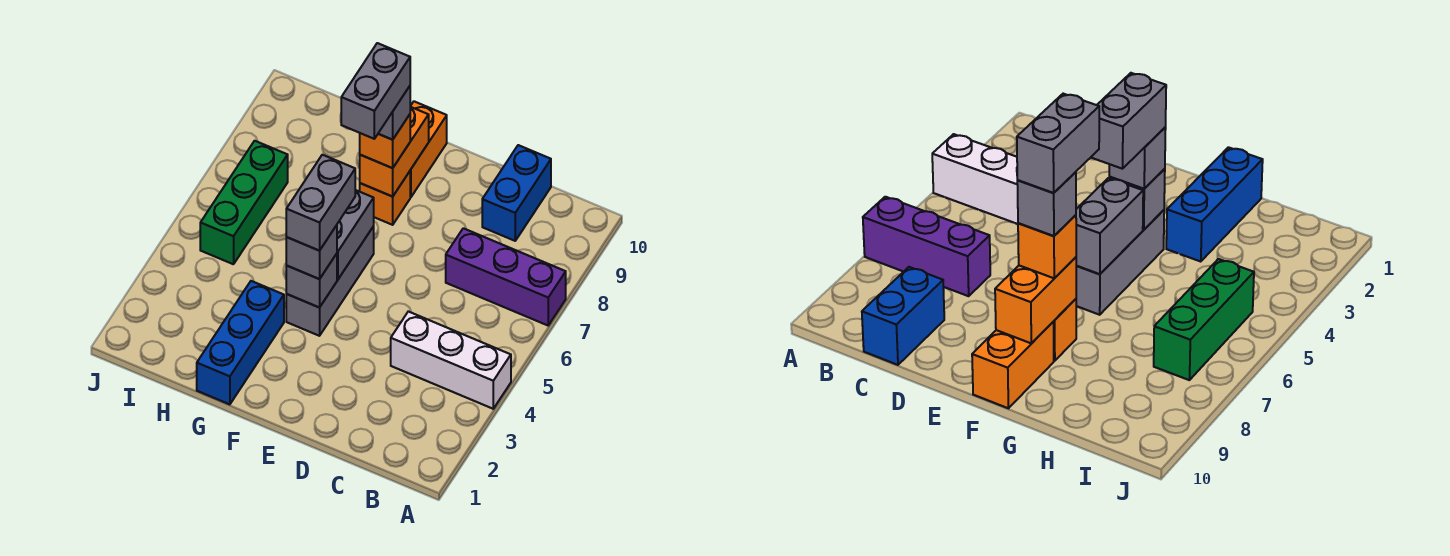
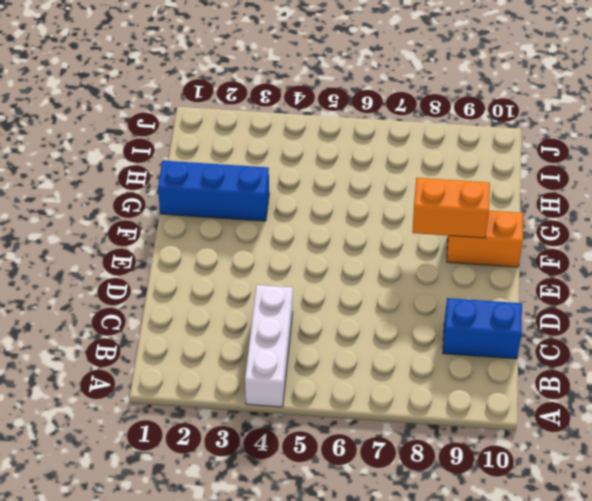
none -> purple 1x3 brick [446,228,566,325]
none -> grey 1x3 brick [286,226,374,336]
none -> orange 1x1 brick [360,171,410,225]

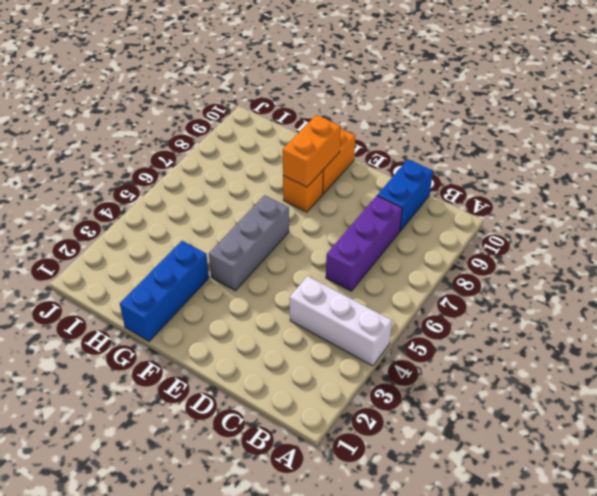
purple 1x3 brick [326,196,402,291] -> purple 1x3 brick turned to [446,228,566,325]
none -> green 1x3 brick [200,141,288,264]
none -> grey 1x1 brick [286,254,337,308]
none -> grey 1x2 brick [337,190,374,280]

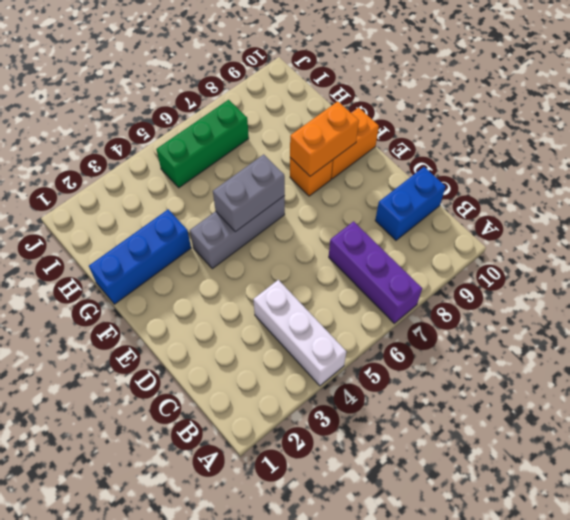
none -> grey 1x1 brick [286,254,337,308]
none -> grey 1x1 brick [286,225,337,279]
none -> orange 1x1 brick [360,115,410,168]

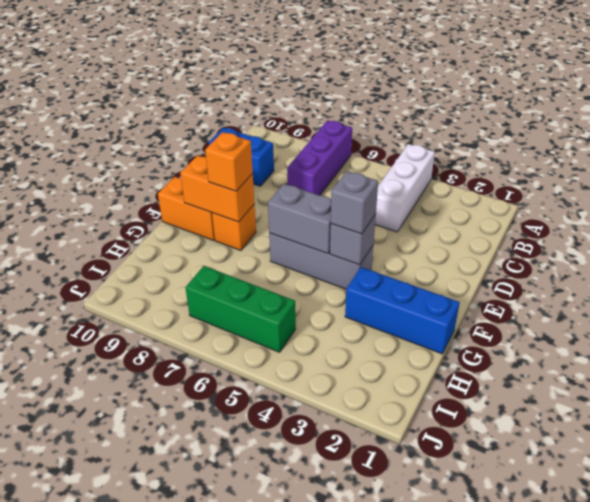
none -> grey 1x2 brick [286,155,355,251]
none -> grey 1x1 brick [378,86,410,140]
none -> grey 1x2 brick [341,43,410,139]

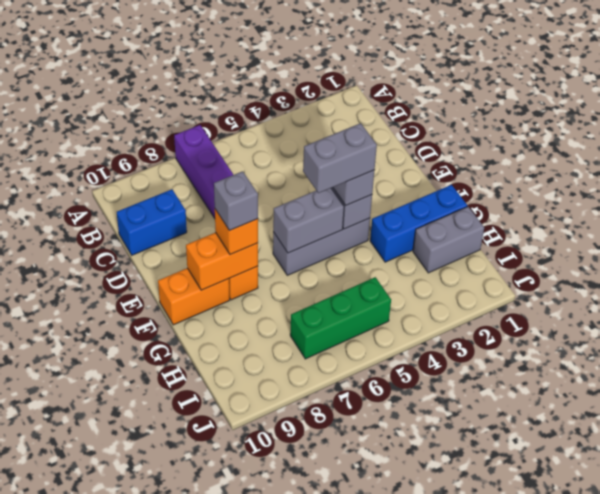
grey 1x2 brick [413,207,484,273] -> grey 1x2 brick moved to [341,43,410,139]
none -> white 1x3 brick [391,311,511,409]

